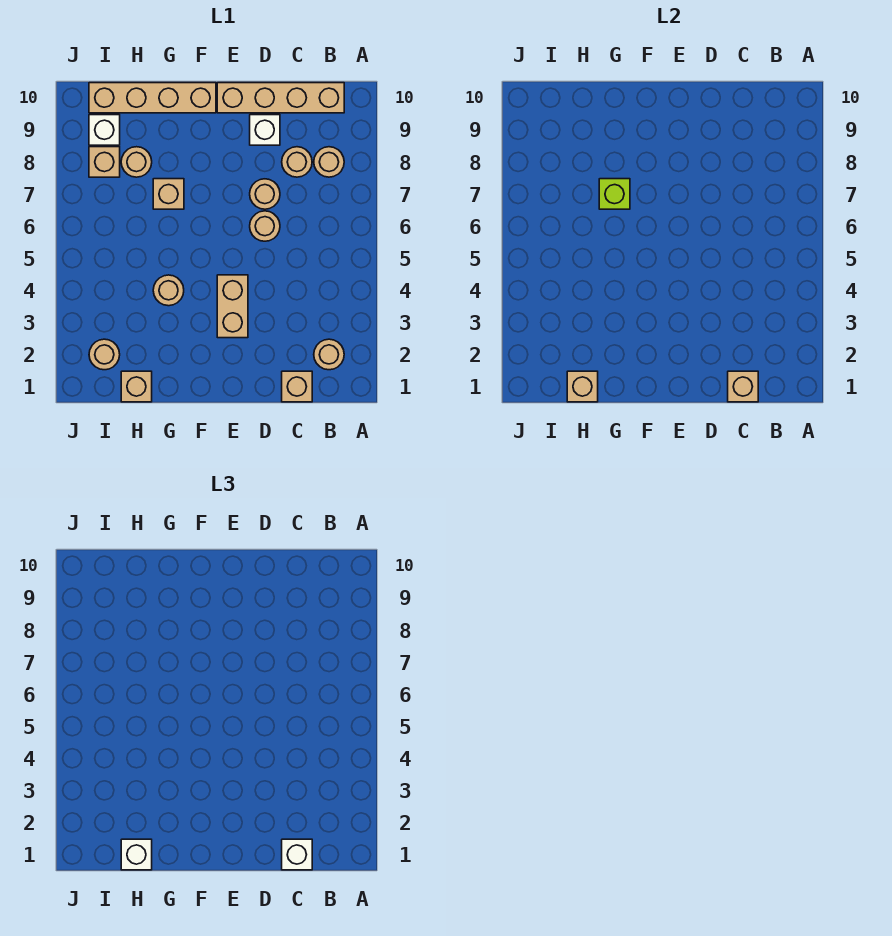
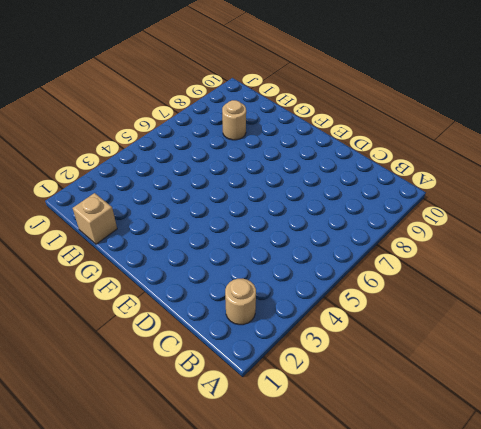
none -> tan 1x1 round brick [314,147,344,177]
none -> tan 1x4 brick [217,83,344,113]
none -> tan 1x1 brick [282,371,312,402]

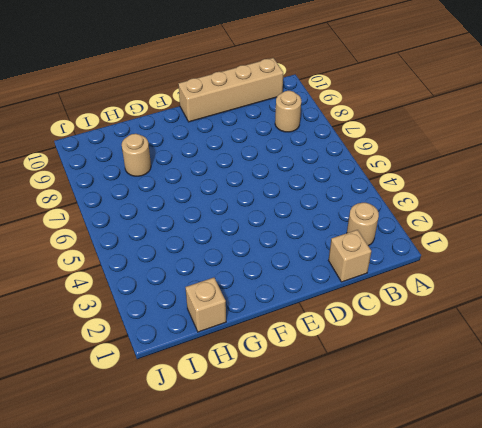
none -> tan 1x1 round brick [282,147,312,177]
none -> tan 1x1 round brick [250,211,280,241]
none -> tan 1x1 round brick [250,179,280,209]

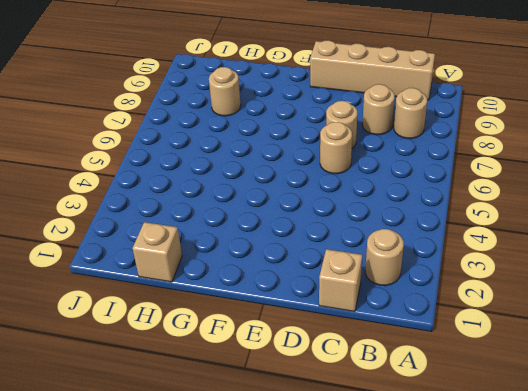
none -> white 1x1 brick [250,115,280,145]
none -> tan 1x2 brick [217,275,248,338]
none -> tan 1x4 brick [89,83,216,113]

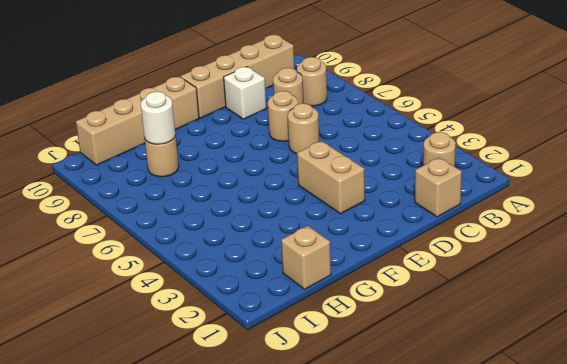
white 1x1 round brick [141,92,176,144] -> none
none -> tan 1x1 round brick [153,275,184,306]
none -> tan 1x1 brick [153,179,184,209]
none -> tan 1x1 round brick [89,339,120,370]

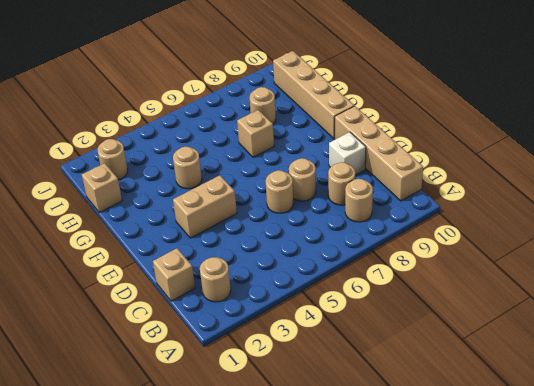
none -> tan 1x1 brick [89,147,120,177]
none -> white 1x1 brick [89,115,120,145]
none -> tan 1x1 brick [728,371,758,402]

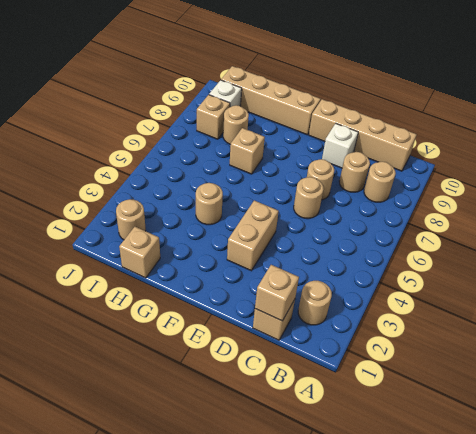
none -> lime 1x1 brick [599,179,630,209]
none -> tan 1x1 brick [567,371,598,402]
none -> white 1x1 brick [282,839,312,870]

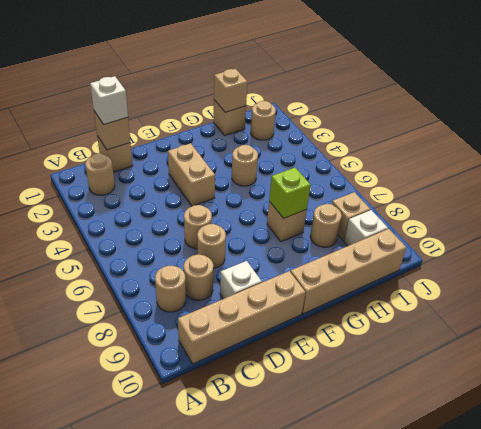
none -> white 1x1 brick [121,839,152,870]

